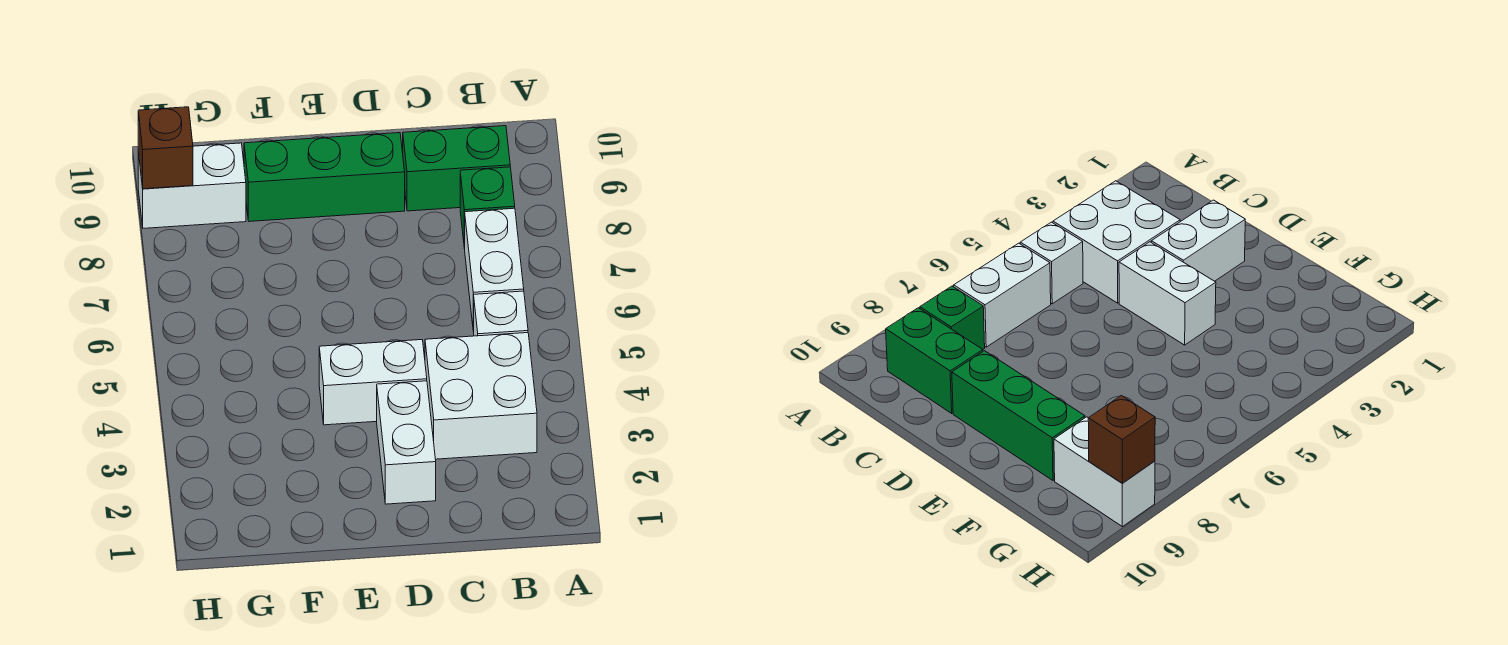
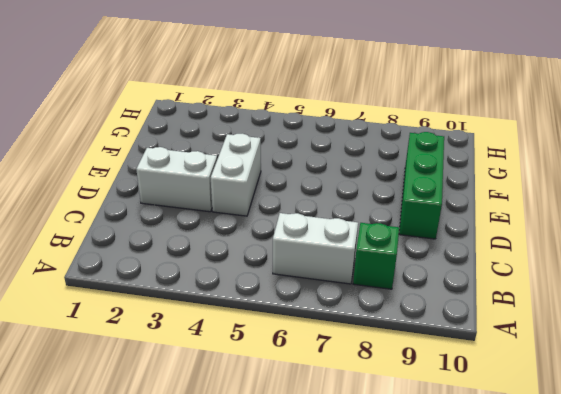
none -> white 2x2 brick [425,333,537,459]
none -> white 1x1 brick [474,291,528,336]

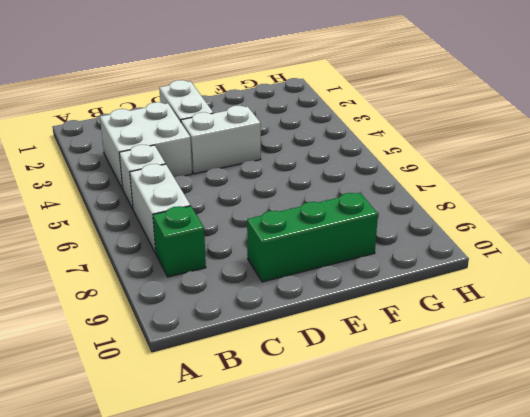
none -> green 1x2 brick [403,126,510,211]
none -> white 1x2 brick [138,143,246,228]

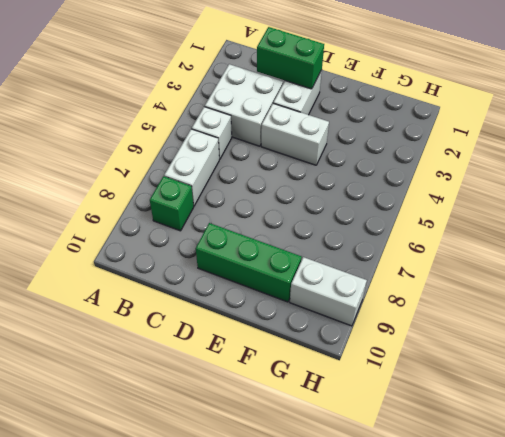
green 1x2 brick [257,27,324,89] -> green 1x2 brick moved to [403,126,510,211]
none -> brown 1x1 brick [138,107,193,189]

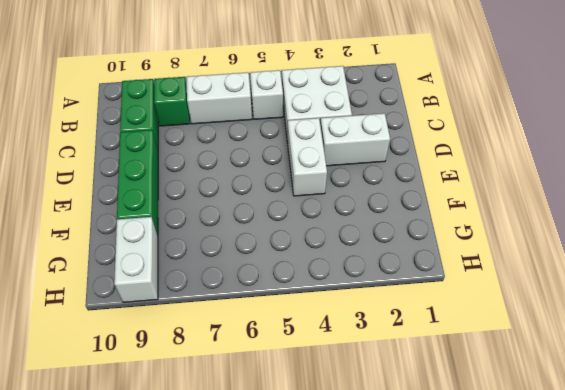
none -> brown 1x1 brick [138,107,193,189]

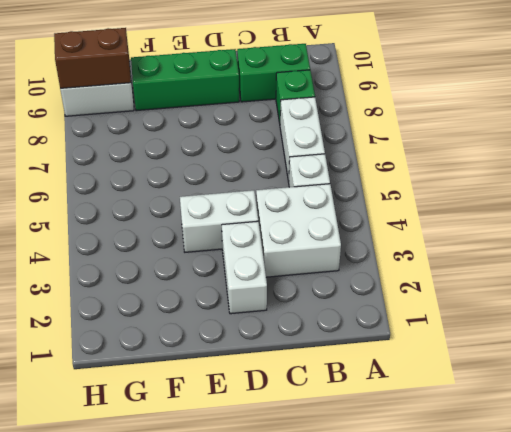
brown 1x2 brick [54,28,131,89] -> brown 1x1 brick [138,107,193,189]

